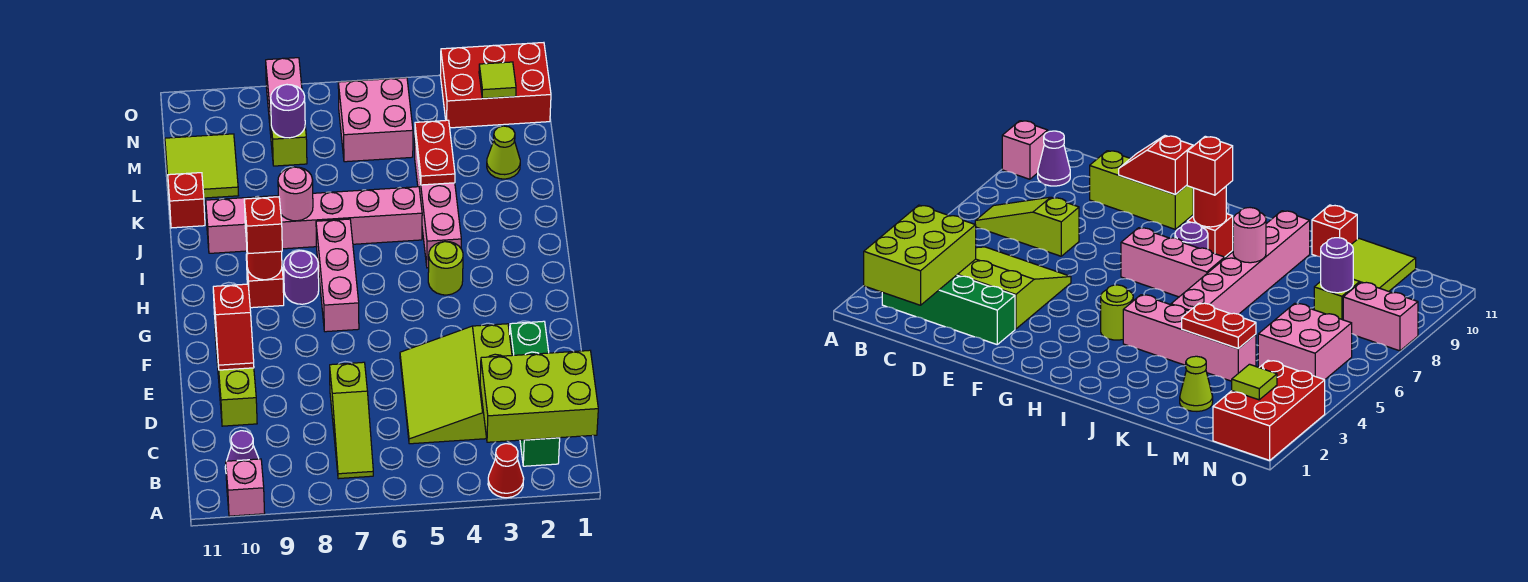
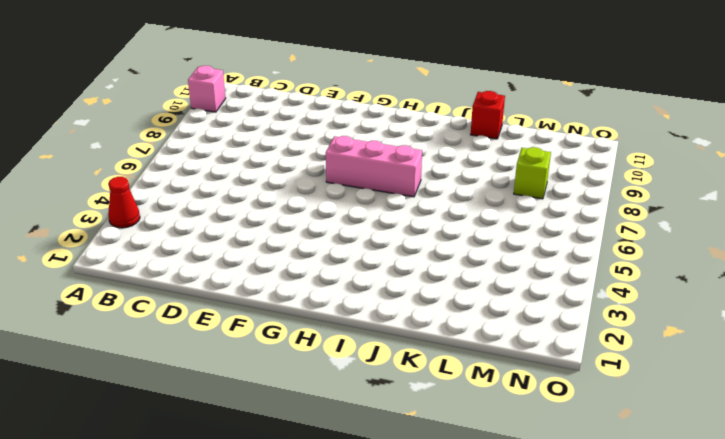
none -> green 1x4 brick [510,321,560,466]
none -> lime 1x3 slope [330,362,373,479]
none -> purple 1x1 cone [225,431,259,469]

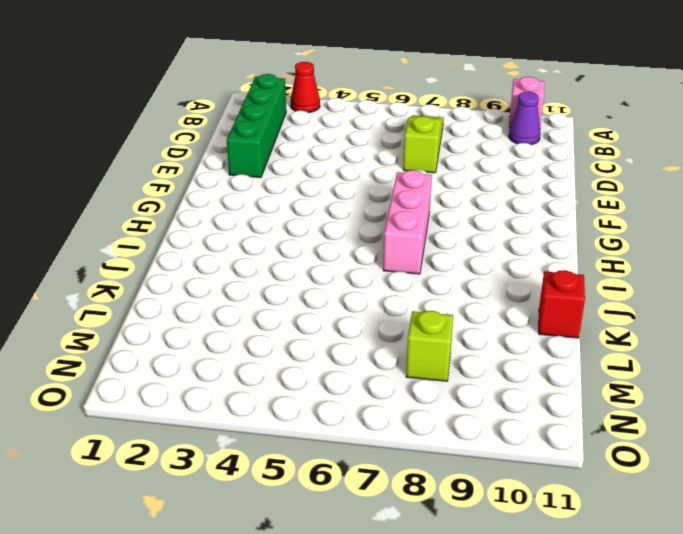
none -> lime 3x3 slope [400,324,512,444]
none -> lime 1x3 brick [214,315,257,426]
none -> lime 1x1 round brick [428,241,463,295]

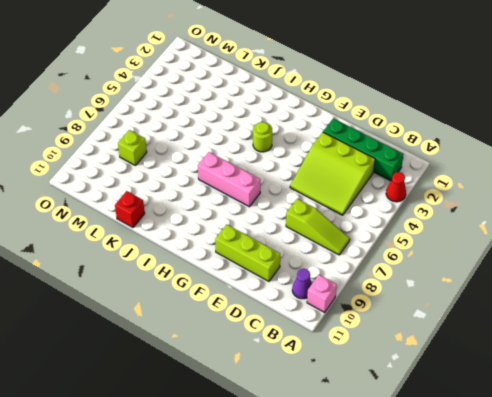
none -> purple 1x1 round brick [284,251,319,304]
none -> red 1x1 brick [246,254,284,308]
none -> pink 1x4 brick [415,138,461,268]

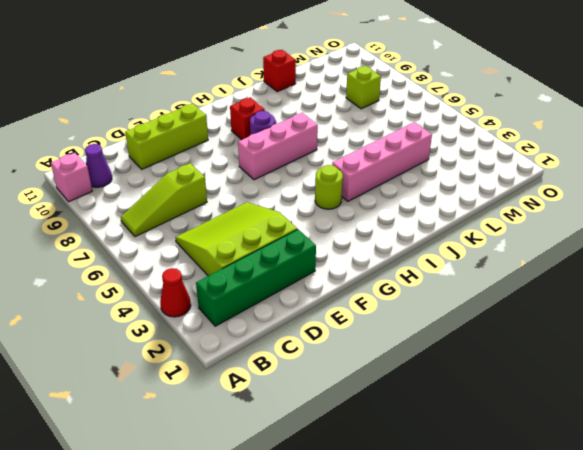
none -> pink 1x6 brick [206,187,422,253]
none -> lime 1x1 cone [487,126,520,179]
none -> lime 2x2 tile [165,134,239,198]

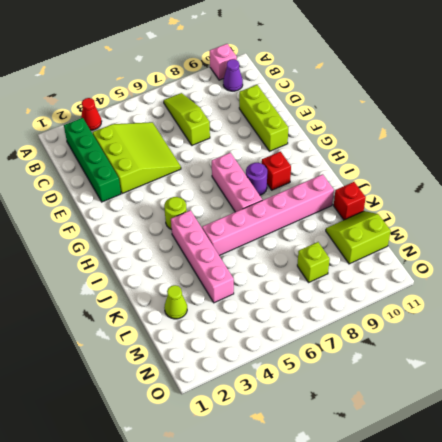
lime 2x2 slope [326,211,391,264] -> lime 2x2 tile [165,134,239,198]
none -> pink 2x2 brick [338,78,413,162]
none -> red 2x3 brick [440,43,551,128]
none -> pink 1x2 brick [266,58,302,134]

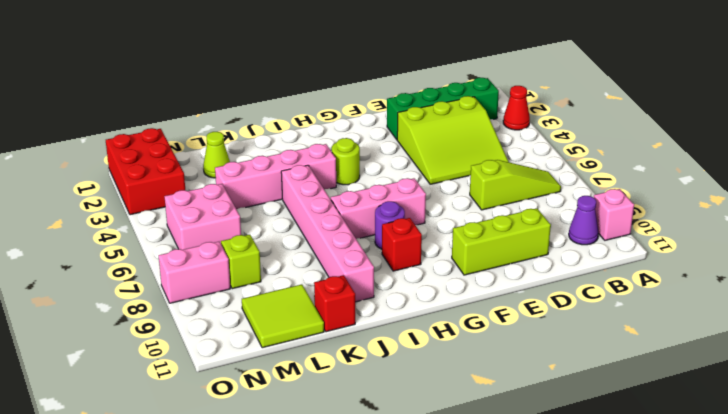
none -> lime 2x3 brick [480,350,598,442]
none -> red 1x2 slope [213,284,254,370]
none -> red 1x1 round brick [246,241,282,280]

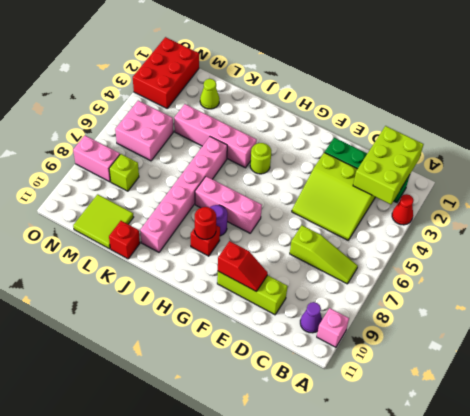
none -> pink 1x1 round brick [278,167,313,221]
none -> red 1x2 plate [415,120,455,185]
none -> purple 1x1 round brick [271,85,305,138]

